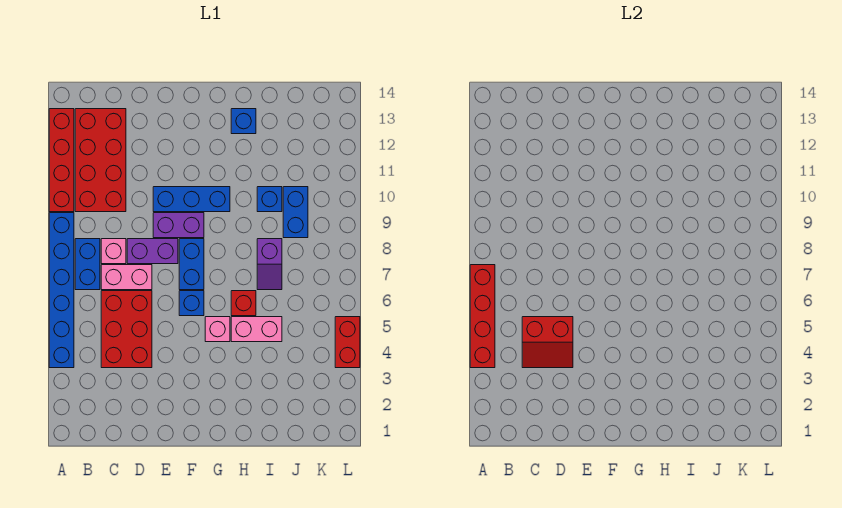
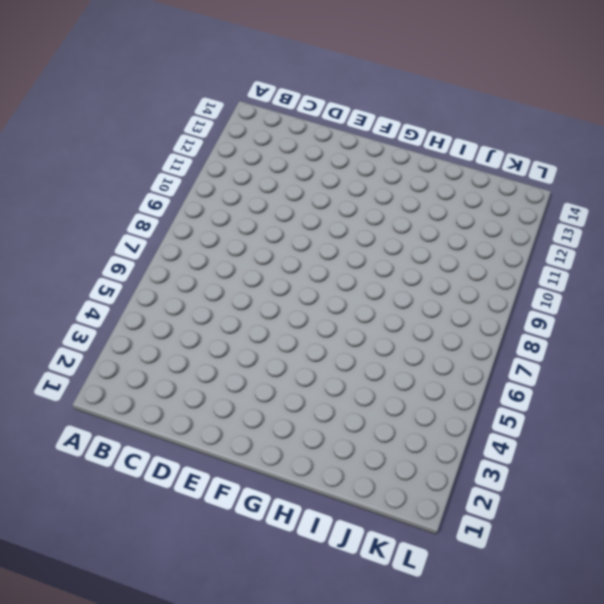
none -> blue 1x6 brick [49,213,74,368]
none -> red 1x4 brick [49,109,74,212]
none -> blue 1x2 brick [75,239,100,290]

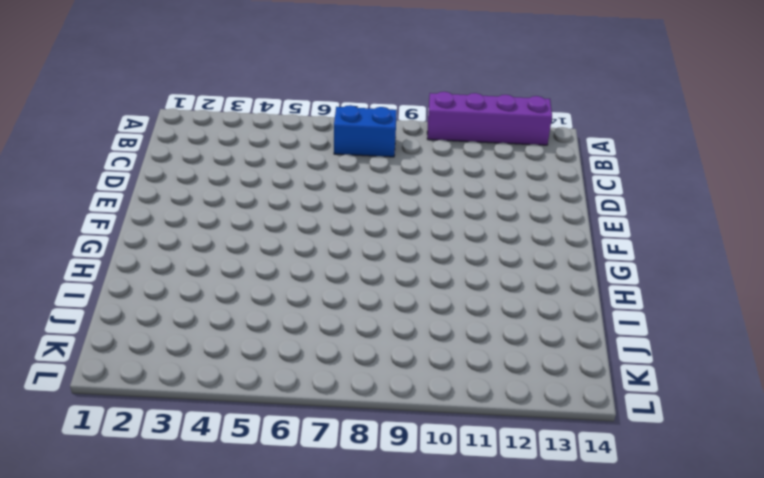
purple 1x4 brick [427,92,552,145] -> red 1x4 brick [49,109,74,212]
none -> blue 1x6 brick [49,213,74,368]
none -> red 2x4 brick [75,109,126,212]
none -> red 2x3 brick [101,291,152,368]

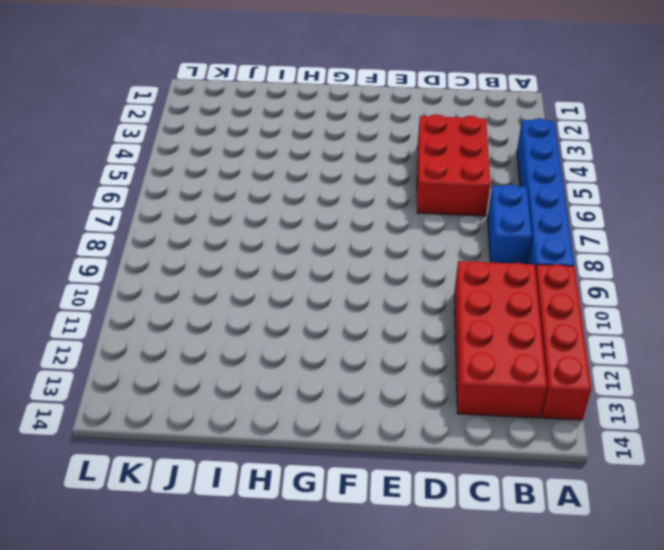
none -> pink 1x2 brick [101,265,152,290]
none -> pink 1x1 brick [101,239,126,264]
none -> purple 1x2 brick [127,239,178,264]

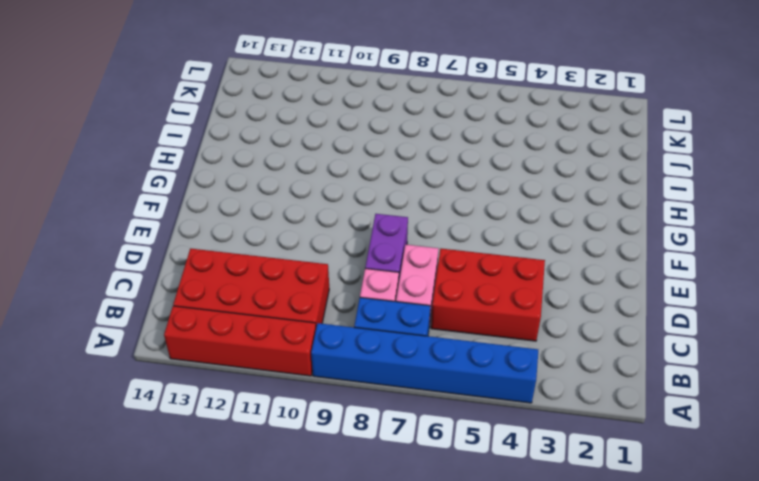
none -> purple 1x2 brick [153,213,204,238]
none -> blue 1x3 brick [153,187,230,212]
none -> blue 1x1 brick [179,291,204,316]

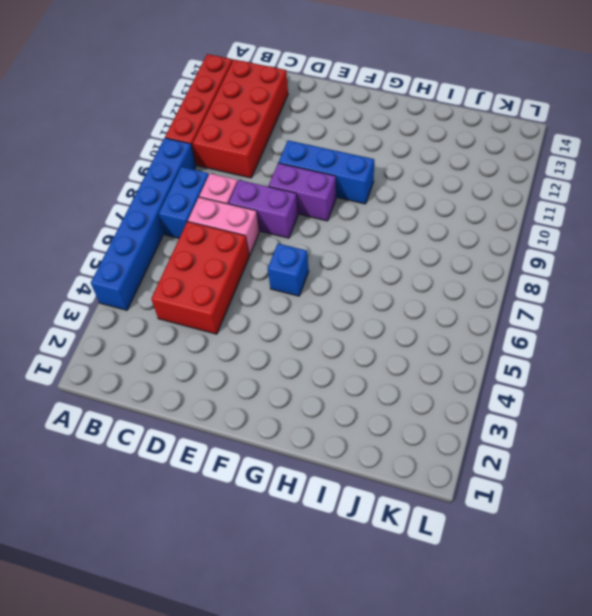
none -> blue 1x2 brick [179,239,204,290]
none -> pink 1x1 brick [205,317,230,342]
none -> pink 1x2 brick [231,317,282,342]

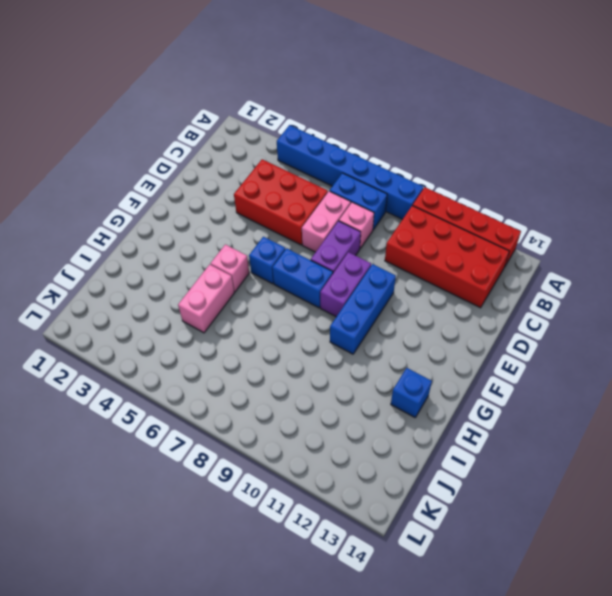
none -> red 1x1 brick [231,291,256,316]
none -> purple 1x2 slope [257,239,282,290]
none -> blue 1x1 brick [257,187,282,212]

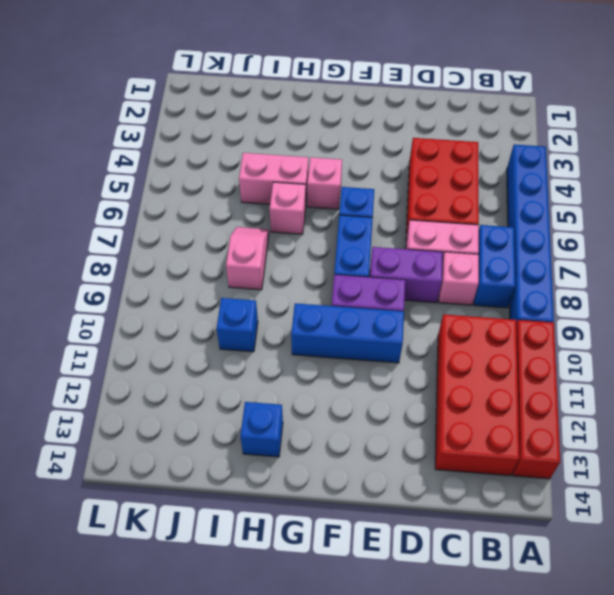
pink 1x1 brick [270,182,306,234] -> red 1x1 brick [231,291,256,316]
pink 1x2 slope [226,227,269,290] -> purple 1x2 slope [257,239,282,290]
none -> blue 1x2 brick [283,187,308,238]
none -> red 1x2 brick [335,317,360,368]
none -> red 1x4 brick [470,265,495,368]

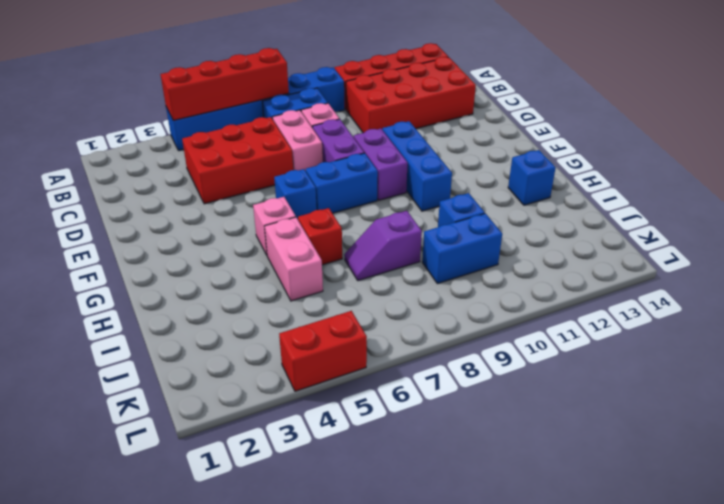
none -> red 2x2 slope [522,317,573,368]

